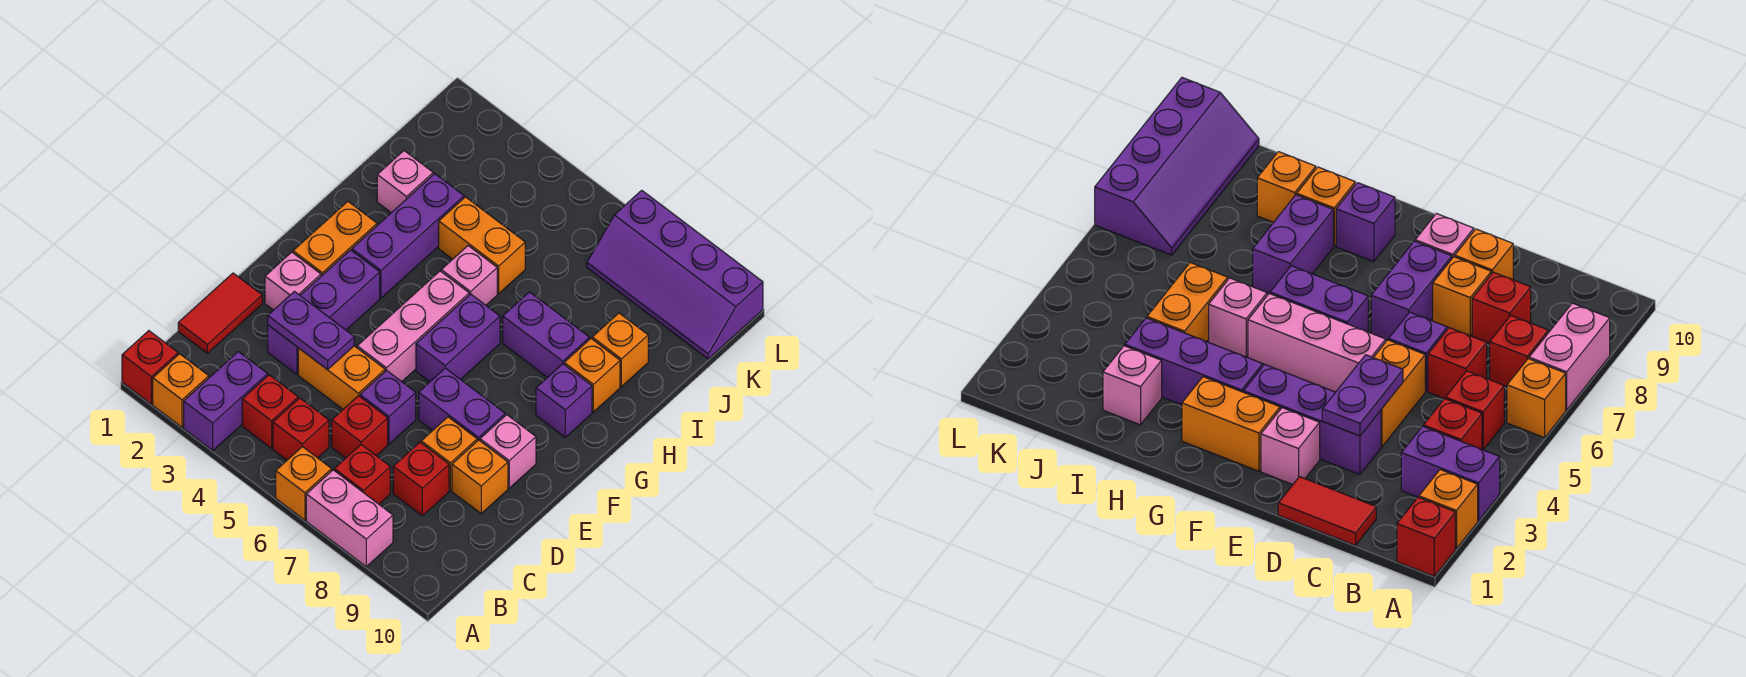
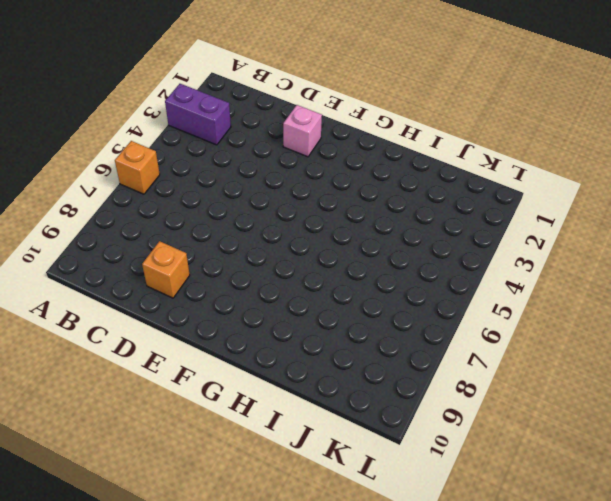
none -> red 1x1 brick [122,331,178,404]
none -> orange 1x1 brick [153,354,209,427]
none -> pink 1x2 brick [306,470,393,567]
none -> red 1x1 brick [242,375,298,448]

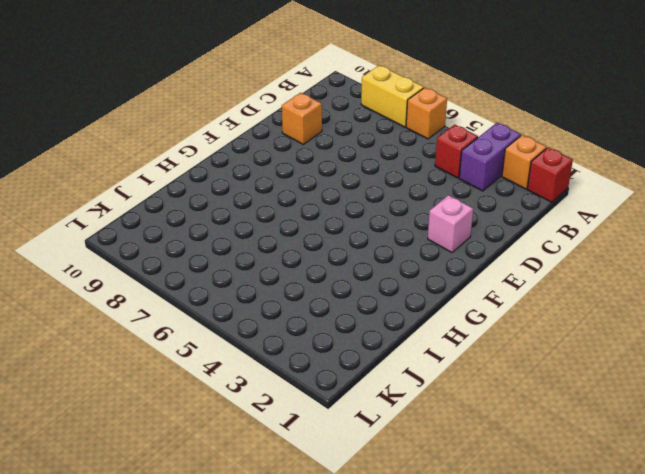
yellow 1x2 brick [361,65,424,127] -> pink 1x2 brick [306,470,393,567]
none -> red 1x1 brick [273,398,329,460]
none -> red 1x1 brick [334,445,390,504]
none -> red 1x2 tile [178,273,262,353]
none -> red 1x1 brick [332,396,388,458]

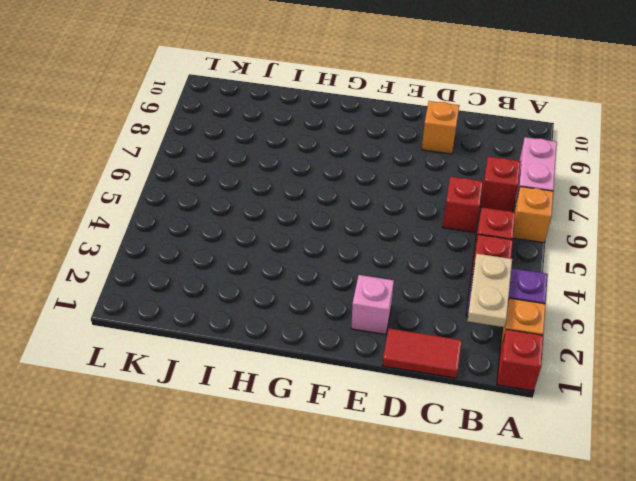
tan 1x2 plate [467,254,512,327] -> none
none -> red 1x1 brick [393,442,449,516]
none -> purple 1x3 brick [268,250,380,374]
none -> orange 1x2 brick [298,346,385,409]
none -> purple 1x1 brick [360,370,416,444]

